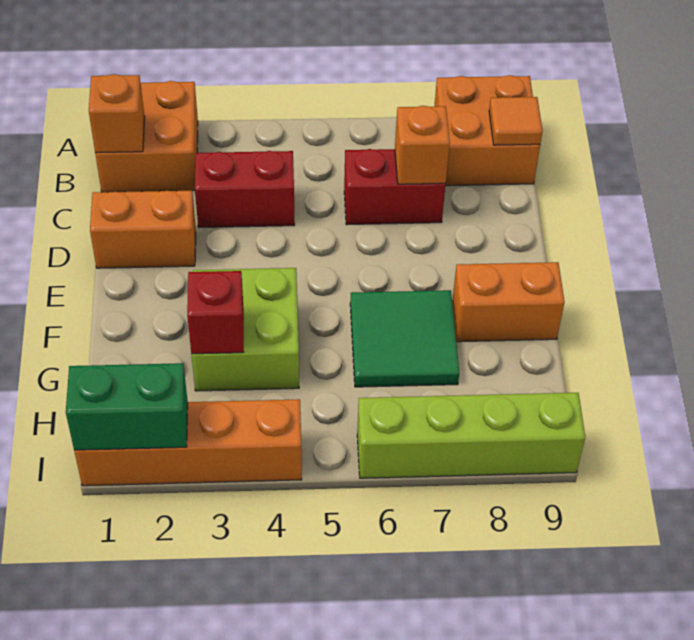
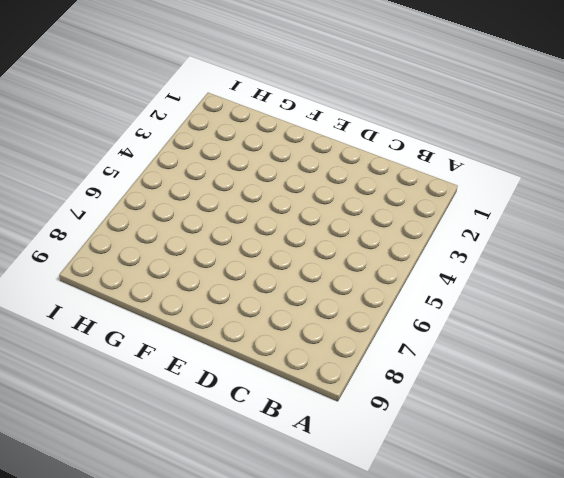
none -> orange 2x2 brick [95,81,198,192]
none -> orange 2x2 brick [434,75,540,186]
none -> red 1x2 brick [195,151,295,228]

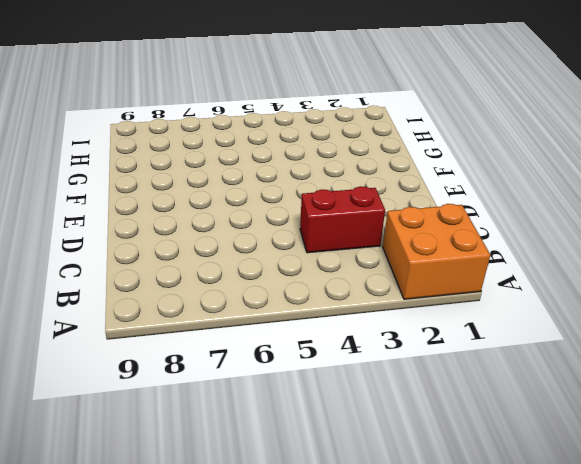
none -> orange 2x2 brick [434,75,540,186]
none -> red 1x2 brick [344,149,446,225]
none -> orange 1x2 brick [90,191,196,268]

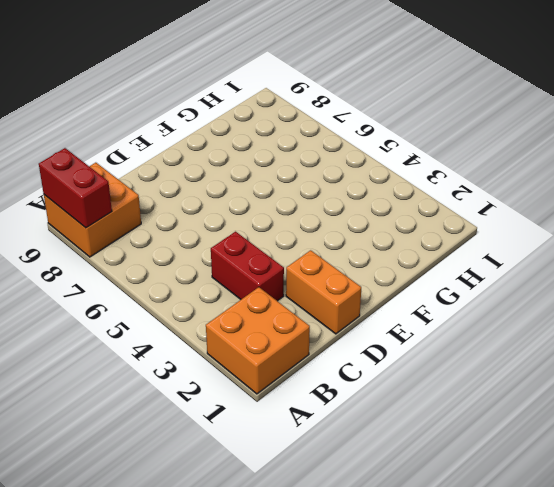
red 1x2 brick [39,148,112,228] -> red 1x2 brick moved to [344,149,446,225]
none -> lime 2x2 brick [191,268,299,391]
none -> green 2x2 tile [350,290,459,387]
none -> orange 1x2 brick [452,262,565,342]

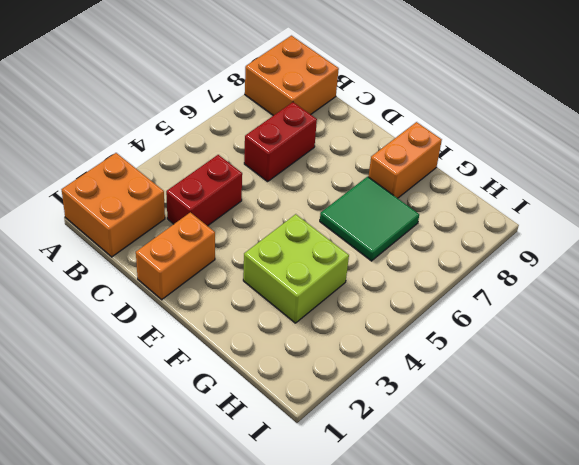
none -> orange 1x4 brick [74,399,302,486]
none -> lime 1x4 brick [357,393,585,478]
none -> orange 1x1 brick [89,74,145,153]

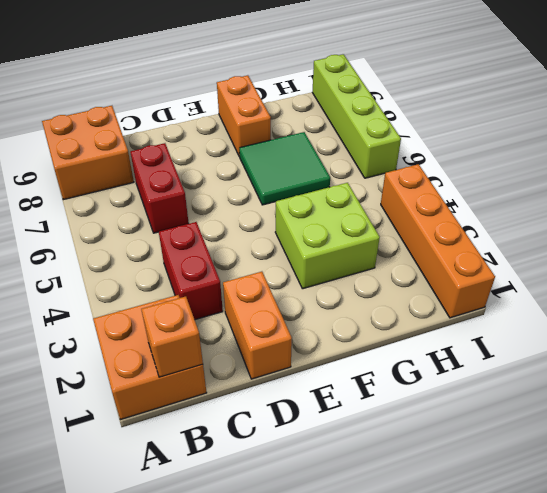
none -> orange 1x1 tile [489,97,543,145]
none -> orange 1x1 brick [395,106,450,184]
none -> red 1x1 brick [187,271,244,354]

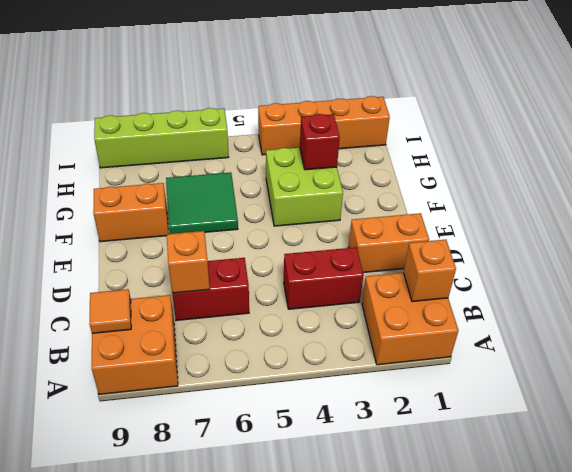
none -> green 1x2 brick [66,363,188,450]

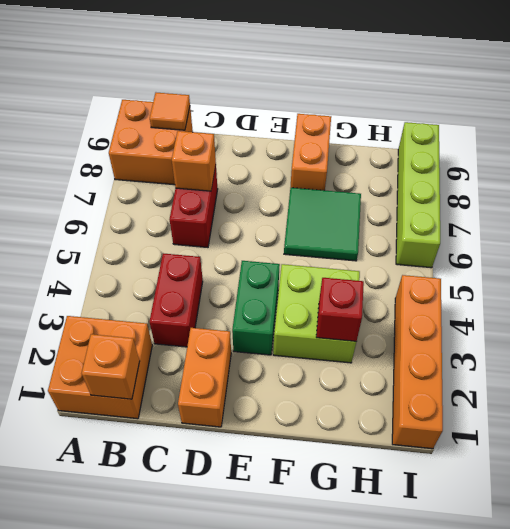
green 1x2 brick [232,261,280,355] -> green 1x2 brick moved to [66,363,188,450]

